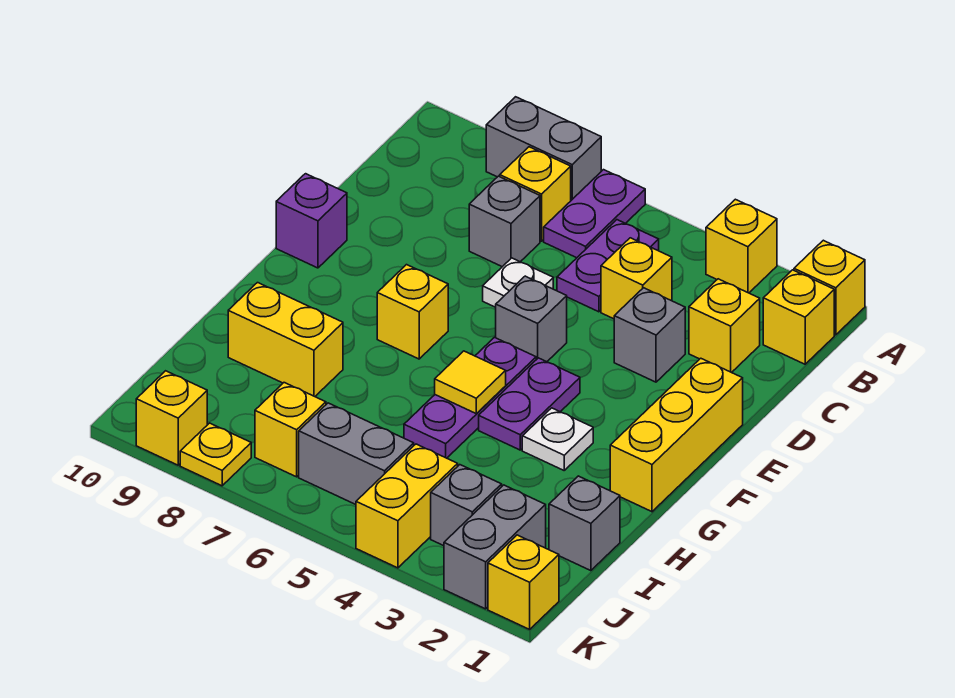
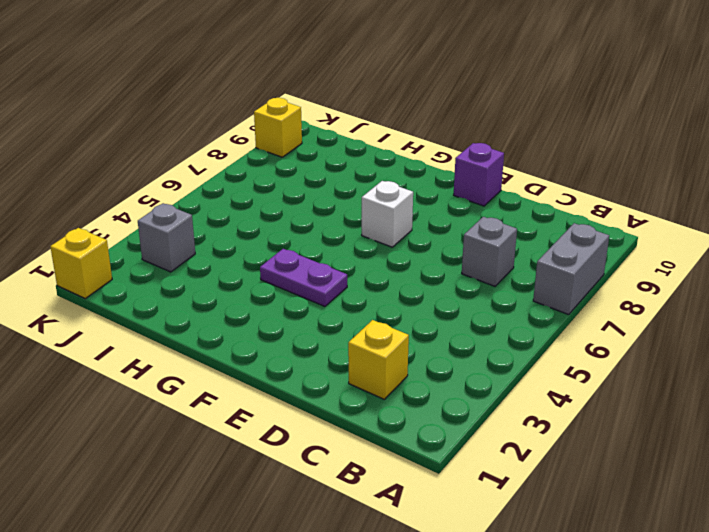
white 1x1 brick [362,181,413,247] -> yellow 1x1 brick [377,265,448,359]
none -> yellow 1x1 brick [794,240,865,335]
none -> yellow 1x1 brick [706,199,777,293]
none -> purple 1x2 plate [544,170,645,258]
none -> yellow 1x1 brick [763,270,834,364]

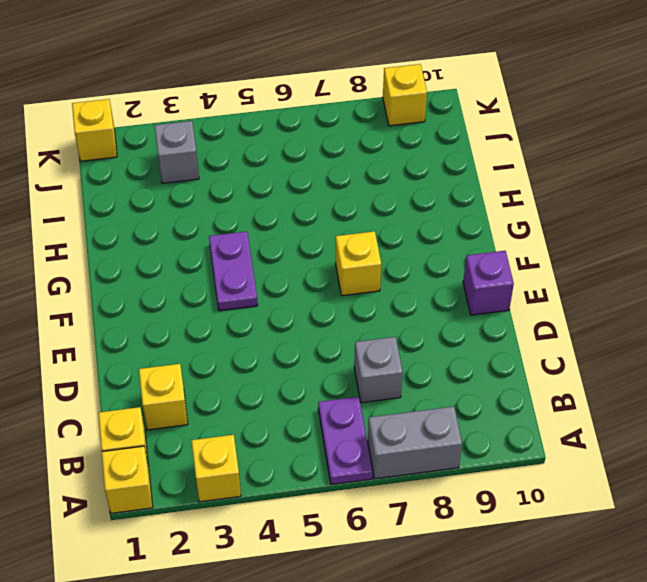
none -> purple 1x2 plate [557,220,659,312]
none -> yellow 1x1 brick [500,147,571,241]
none -> yellow 1x1 brick [601,238,672,319]
none -> grey 1x1 brick [614,288,685,382]

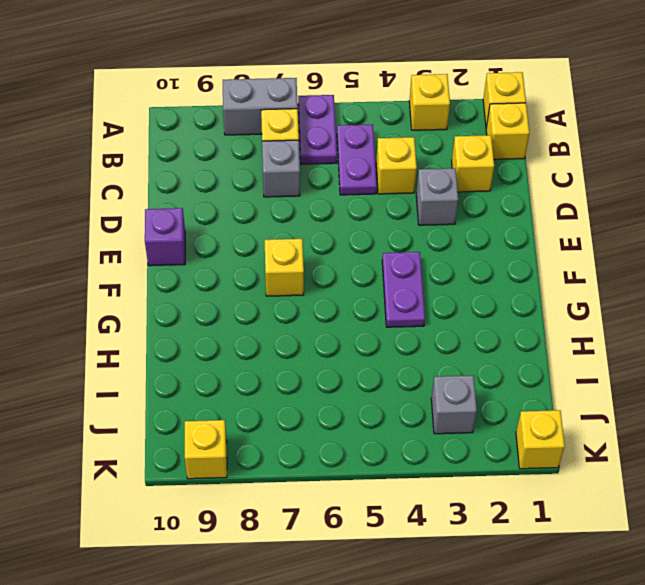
none -> white 1x1 plate [483,258,553,307]
none -> yellow 1x3 brick [610,358,743,512]
none -> grey 1x1 brick [496,276,567,362]
none -> purple 1x3 plate [404,337,536,458]

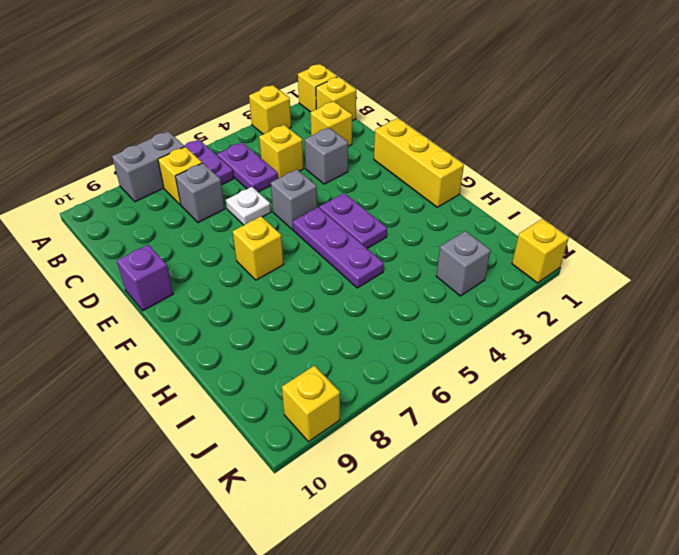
none -> white 1x1 plate [522,408,593,470]
none -> yellow 1x2 brick [228,283,343,397]
none -> grey 1x1 brick [549,476,620,571]
none -> grey 1x2 brick [444,485,546,609]

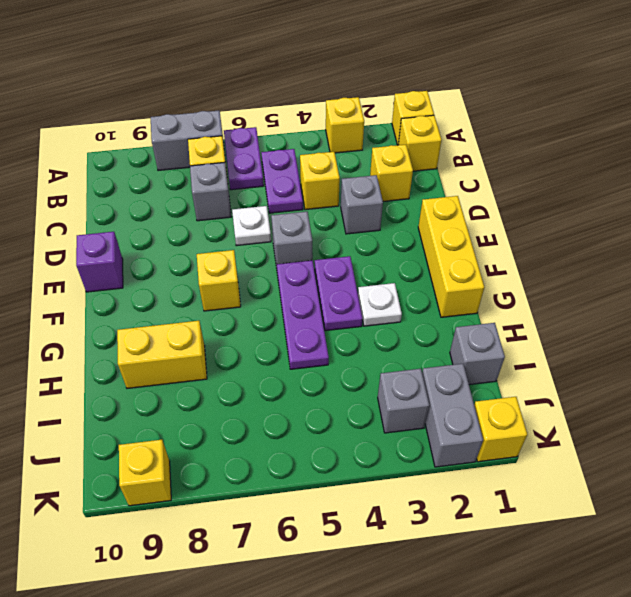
none -> yellow 1x2 brick [356,444,458,568]
none -> grey 1x2 brick [299,403,414,505]
none -> yellow 1x1 brick [255,383,326,477]
none -> yellow 1x1 plate [180,423,251,486]

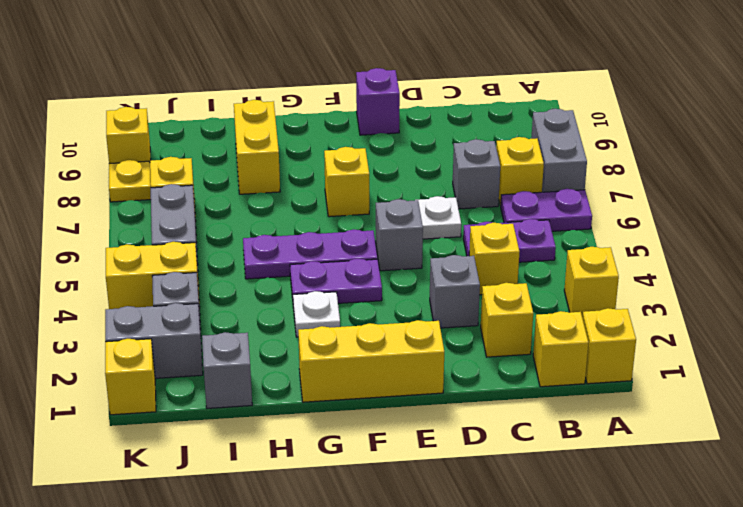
none -> yellow 1x1 tile [435,351,506,413]

